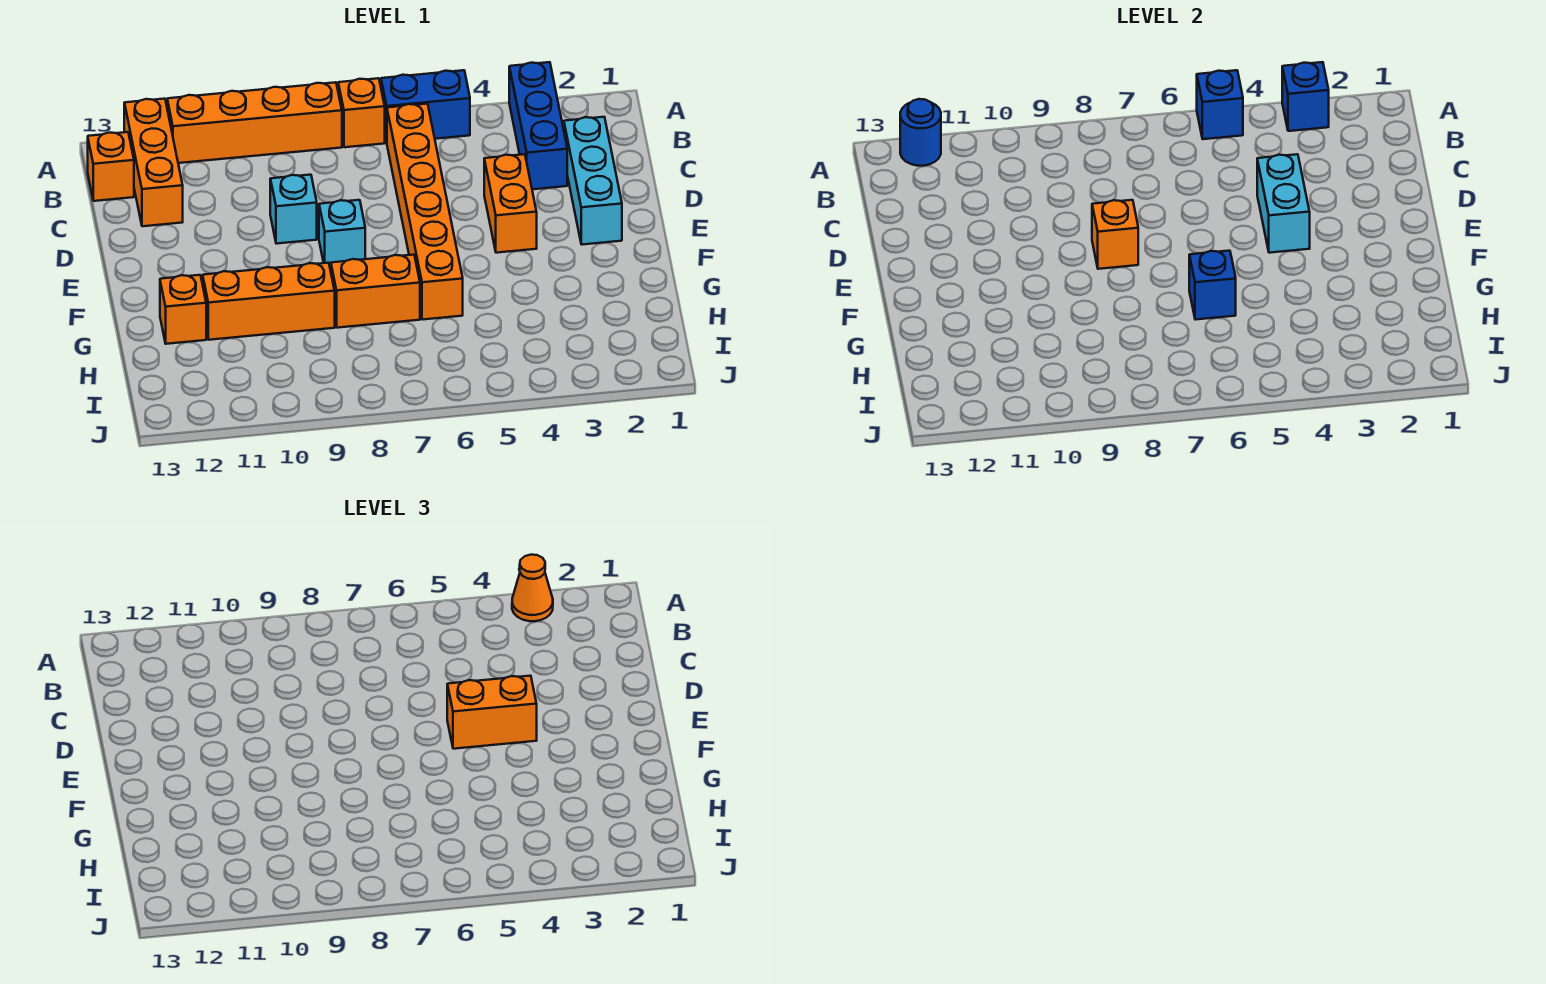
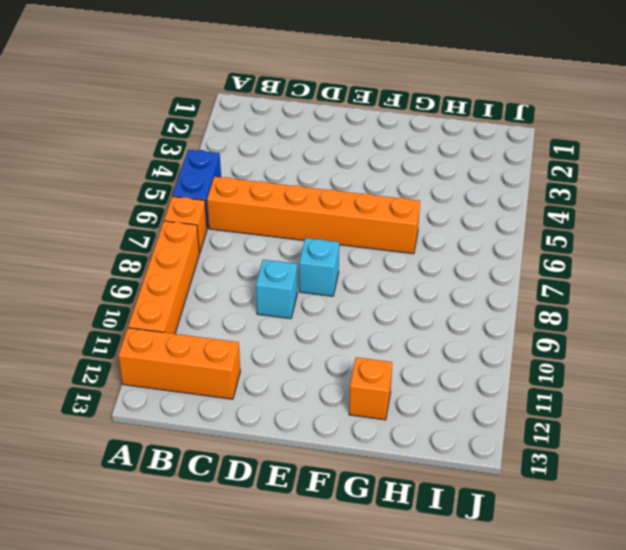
none -> blue 1x3 brick [509,62,567,189]
none -> orange 1x1 brick [88,132,134,201]
none -> cyan 1x3 brick [564,117,622,245]

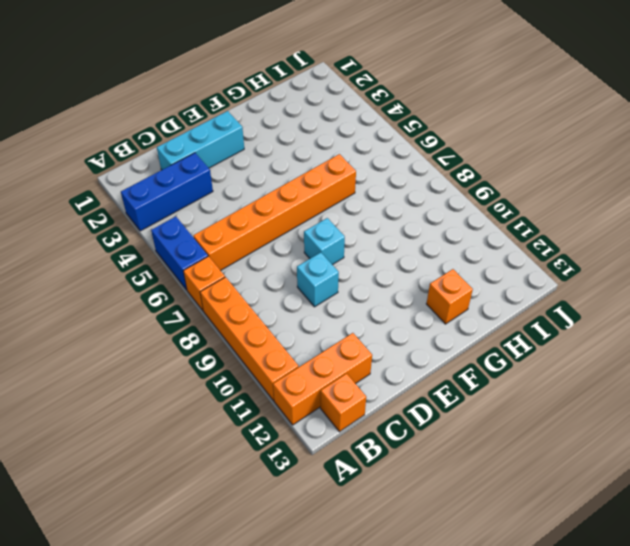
none -> orange 1x2 brick [484,154,537,253]
none -> orange 1x2 brick [331,255,420,328]
none -> orange 1x3 brick [203,263,335,340]

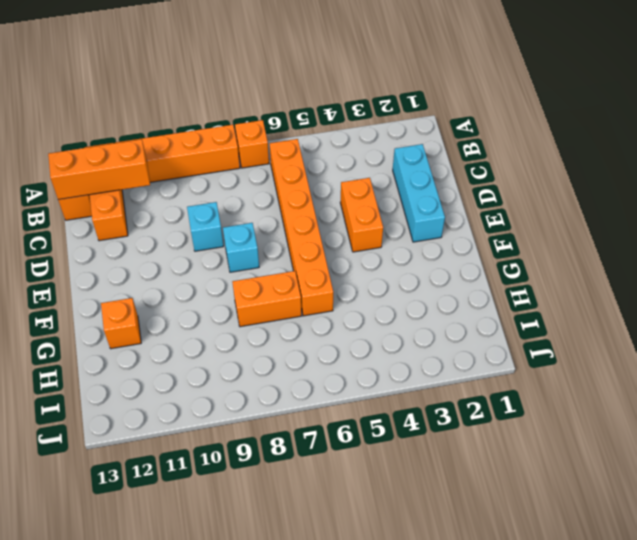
orange 1x3 brick [48,139,150,200] -> orange 1x3 brick moved to [203,263,335,340]
none -> blue 1x3 brick [509,62,567,189]
none -> blue 1x2 brick [381,70,470,142]
none -> blue 1x1 brick [1282,62,1329,131]

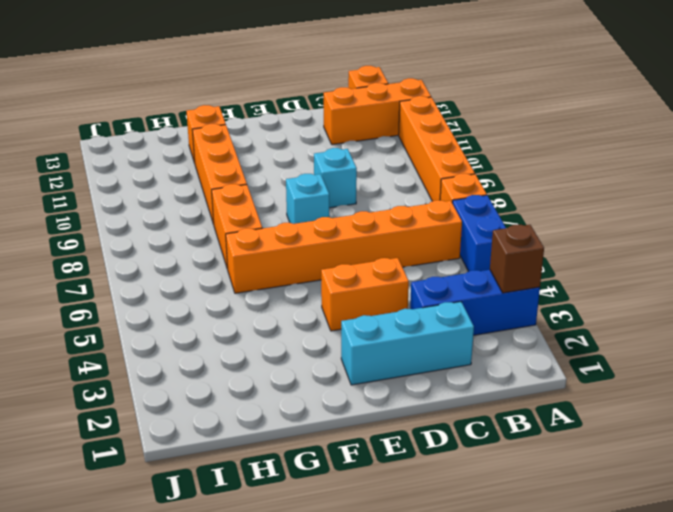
brown 1x1 brick [490,225,544,293] -> blue 1x1 brick [1282,62,1329,131]
none -> blue 1x1 brick [1197,70,1243,139]
none -> blue 1x1 round brick [900,99,941,166]
none -> cyan 1x2 brick [1257,154,1310,253]

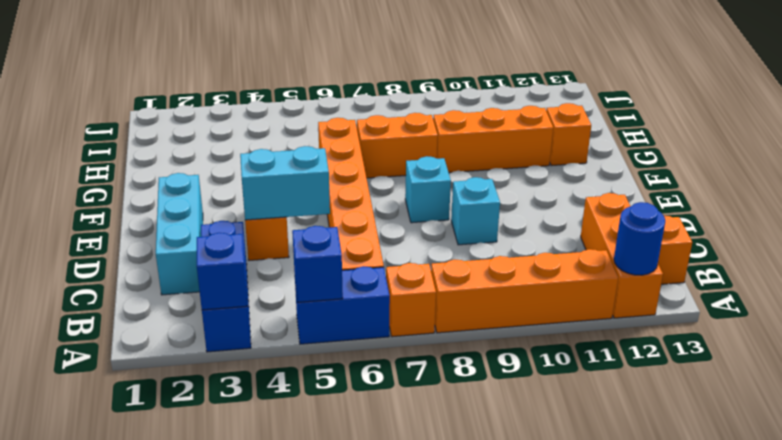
cyan 1x2 brick [240,146,330,220] -> cyan 1x2 brick turned to [1257,154,1310,253]
none -> orange 1x1 brick [1092,200,1138,269]
none -> blue 1x1 brick [1189,251,1236,320]
none -> orange 1x1 cone [512,555,553,621]

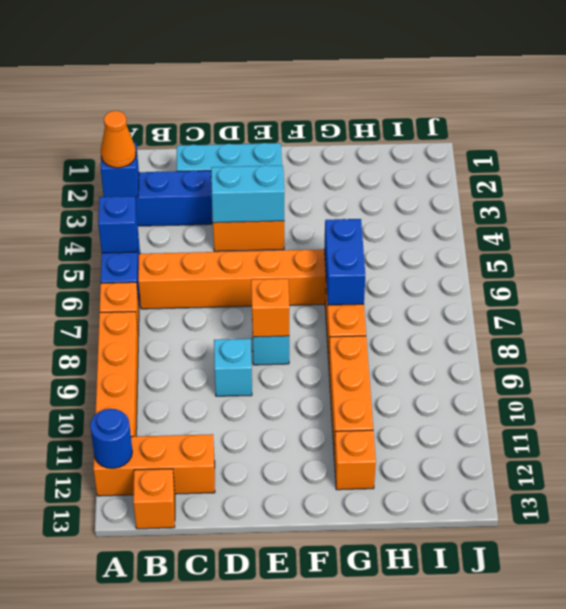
blue 1x2 brick [324,219,365,305] -> blue 1x1 brick [1189,251,1236,320]
none -> orange 1x2 brick [447,676,537,749]

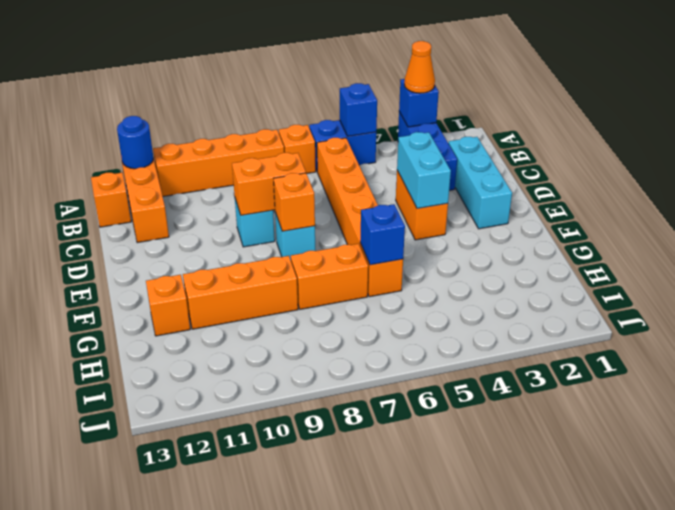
orange 1x2 brick [232,153,306,215] -> orange 1x2 brick moved to [447,676,537,749]

